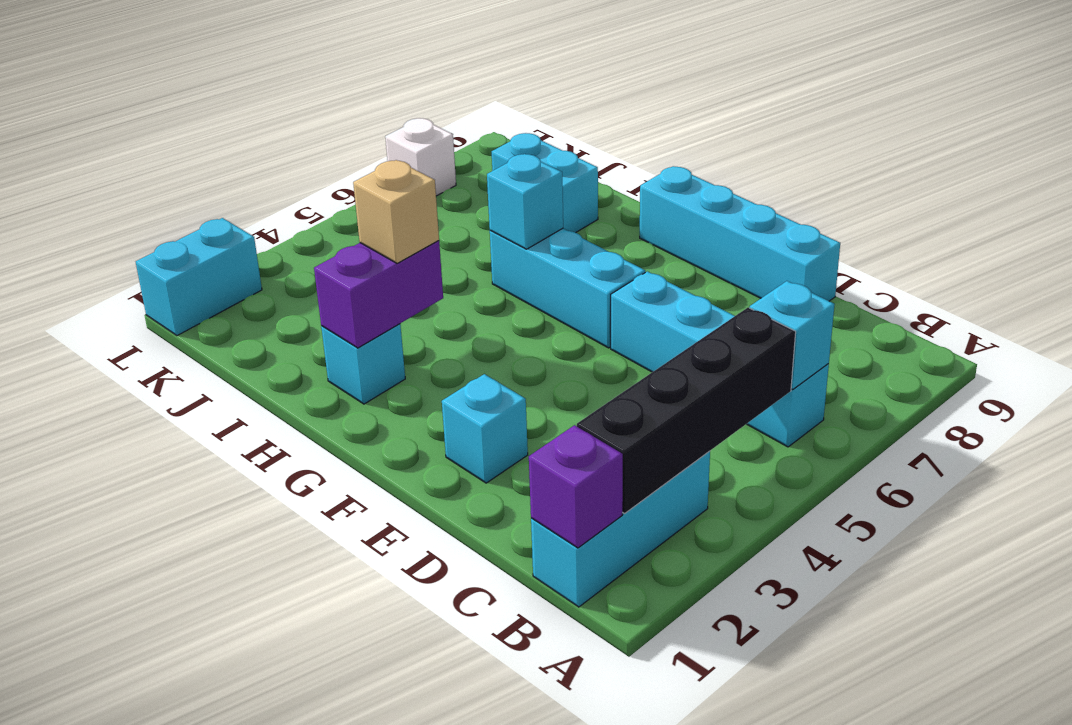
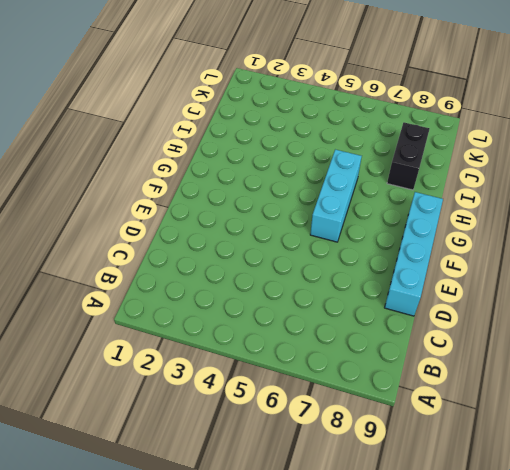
black 1x2 brick [387,122,430,190] -> cyan 1x2 brick [492,133,598,233]
none -> cyan 1x3 brick [531,451,710,607]
none -> cyan 1x4 brick [611,271,829,447]
none -> cyan 1x1 brick [442,374,528,483]

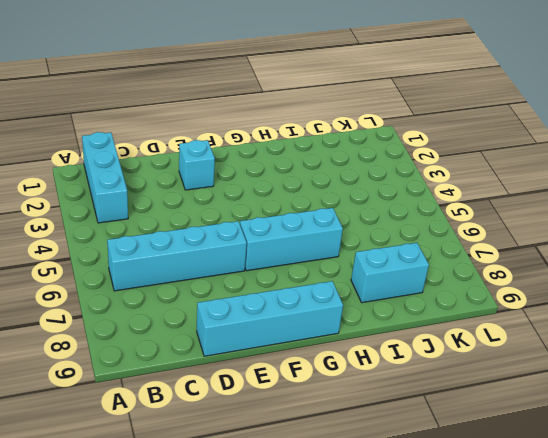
none -> cyan 1x1 brick [321,324,405,404]
none -> cyan 1x2 brick [136,218,262,336]
none -> white 1x1 brick [385,118,456,196]

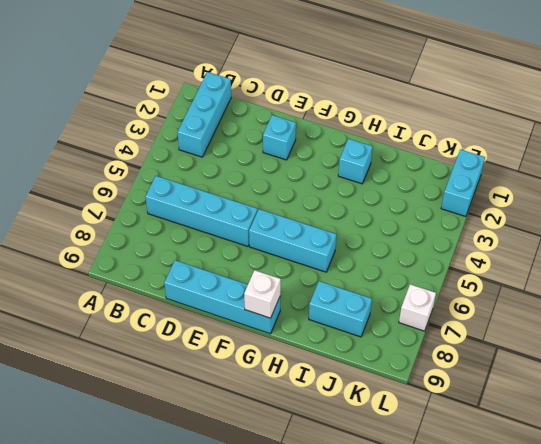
white 1x1 brick [244,270,281,318] -> none
none -> purple 1x1 brick [529,425,623,548]
none -> black 1x4 brick [577,308,796,513]
none -> cyan 1x1 brick [750,281,835,389]

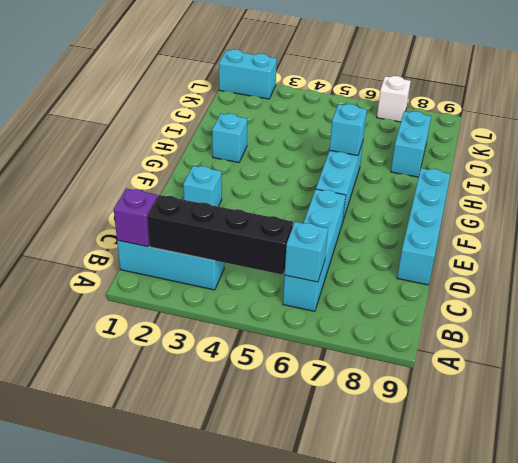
none -> purple 1x2 brick [314,241,443,348]
none -> tan 1x1 brick [353,160,439,263]

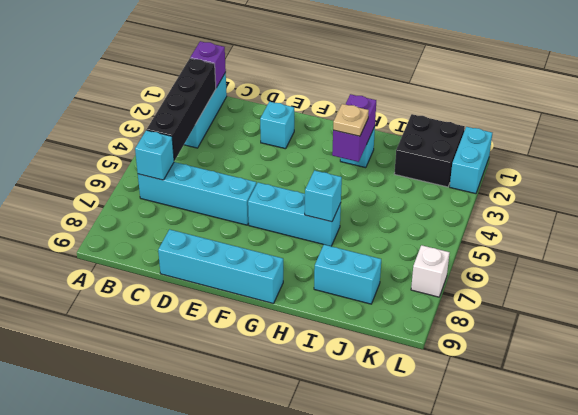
tan 1x1 plate [333,104,369,136] -> tan 1x1 brick [353,160,439,263]
black 2x2 brick [394,114,465,187] -> none

